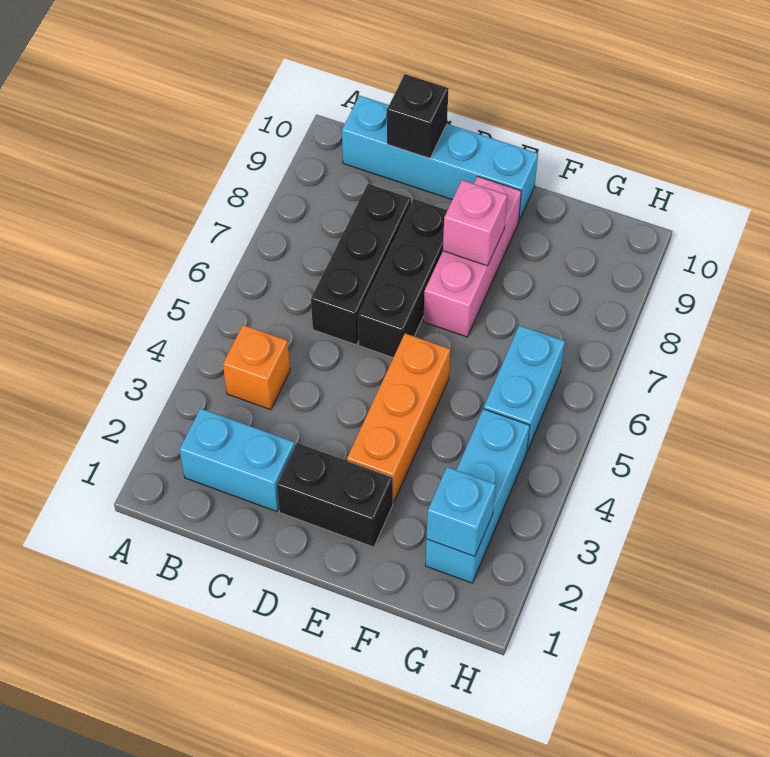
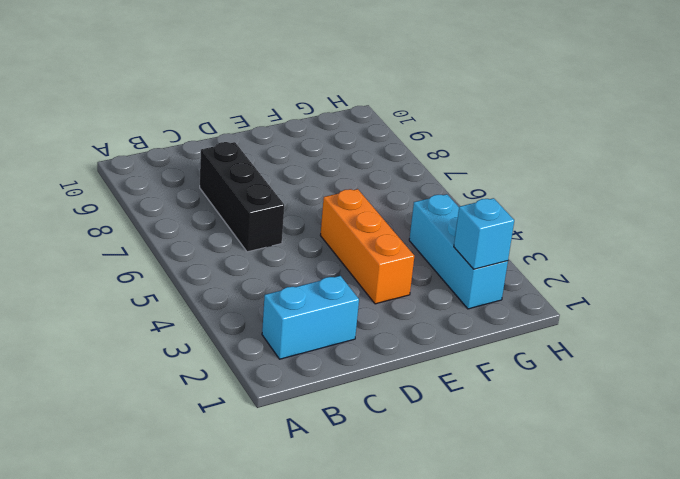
none -> orange 1x1 brick [223,325,290,410]
none -> cyan 1x4 brick [342,96,538,222]
none -> black 1x2 brick [277,443,393,547]

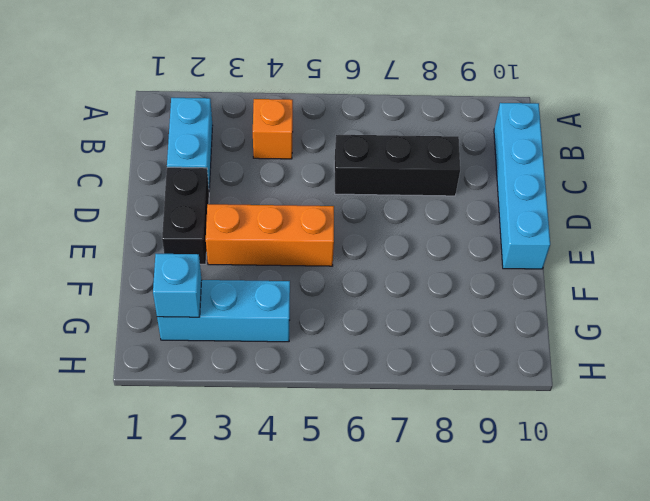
none -> black 1x3 brick [358,199,447,358]
none -> pink 1x3 brick [423,177,521,337]
none -> cyan 1x2 brick [484,325,565,451]

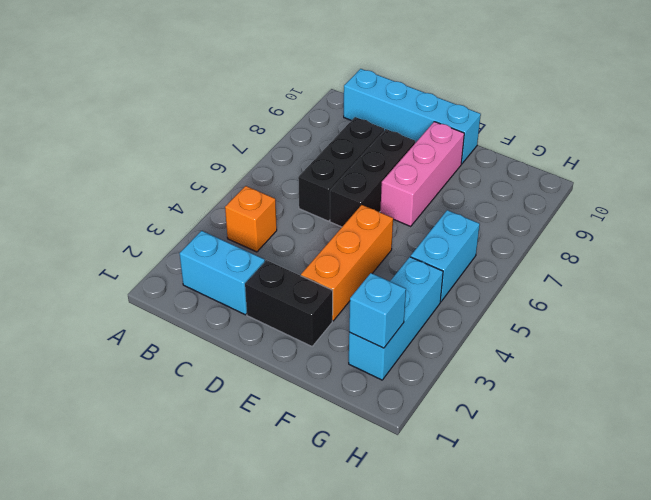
none -> black 1x1 brick [387,74,449,158]
none -> pink 1x1 brick [443,180,507,266]

